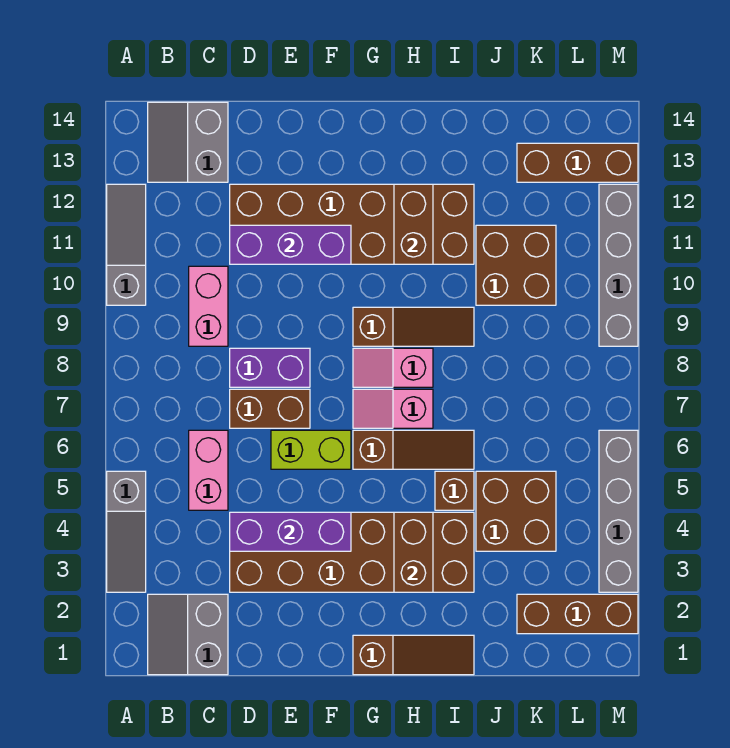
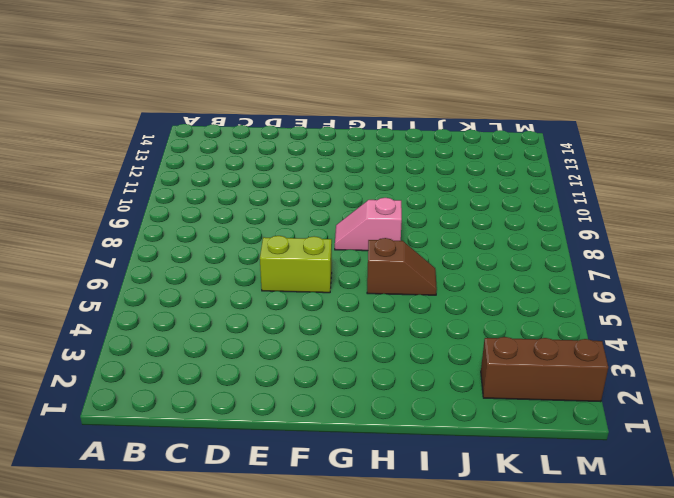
brown 1x2 slope [367,238,437,295] -> brown 1x3 slope [353,430,474,469]
none -> grey 1x3 slope [107,471,146,592]
none -> grey 1x3 slope [107,184,146,305]
none -> grey 2x2 slope [148,594,228,675]

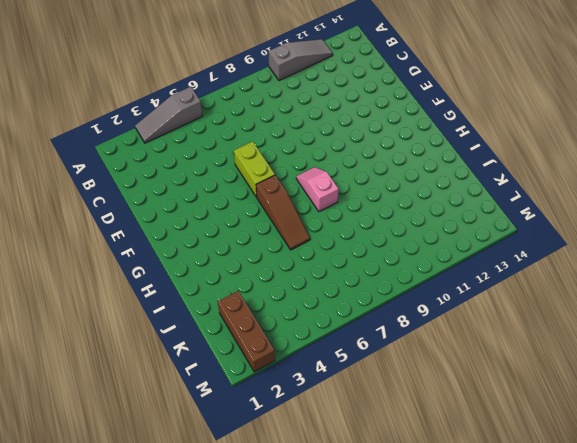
none -> grey 2x2 slope [148,594,228,675]
none -> grey 2x2 slope [148,102,228,182]
none -> pink 1x2 brick [189,430,228,510]

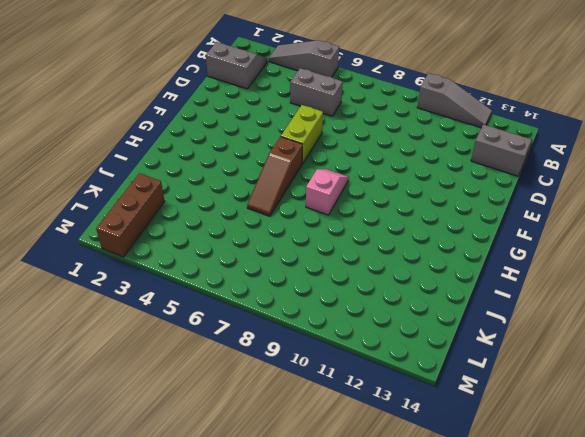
grey 1x2 brick [290,68,342,116] -> pink 1x2 brick [189,430,228,510]
none -> pink 1x2 brick [189,266,228,346]
none -> brown 2x6 brick [230,512,474,592]
none -> brown 1x2 brick [230,389,310,428]

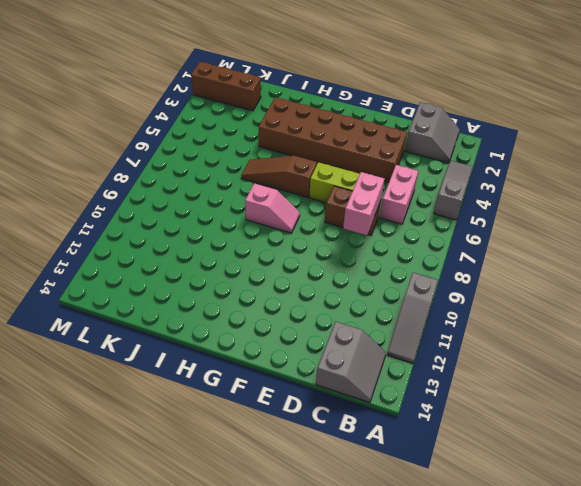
pink 1x2 brick [343,172,384,235] -> pink 1x2 brick moved to [189,266,228,346]
none -> purple 1x2 brick [230,348,310,387]
none -> brown 2x6 brick [230,184,474,264]
none -> brown 1x3 slope [353,635,474,675]

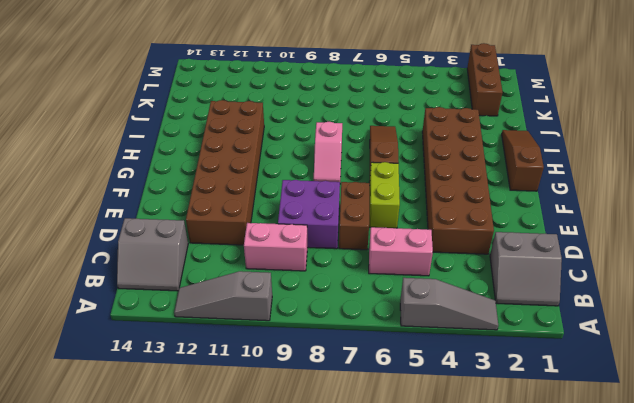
purple 2x2 brick [278,180,340,249] -> purple 1x2 brick [230,348,310,387]
none -> pink 1x2 slope [353,389,433,428]
none -> brown 1x3 slope [353,307,474,346]
none -> brown 1x1 brick [435,471,474,510]

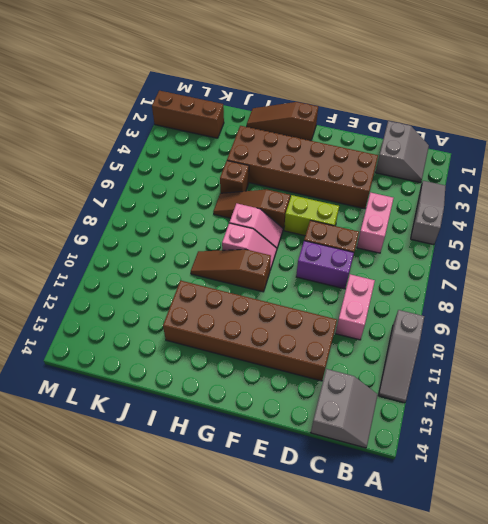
none -> brown 2x2 brick [476,471,556,551]
none -> brown 2x2 brick [476,225,556,305]
none -> brown 1x3 brick [517,143,638,182]

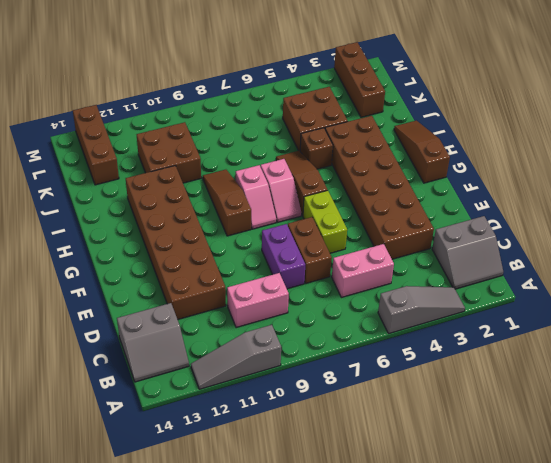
none -> grey 1x4 brick [599,430,638,592]
none -> grey 1x4 brick [599,184,638,346]
none -> purple 1x3 brick [230,512,351,551]

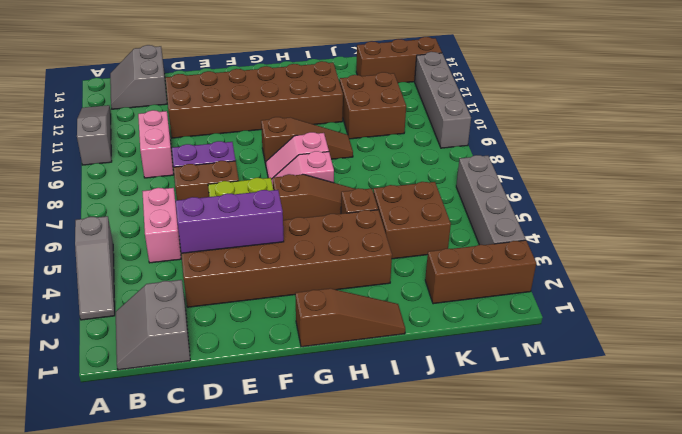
none -> purple 1x3 brick [230,225,351,264]
none -> brown 1x2 brick [394,512,433,592]
none -> brown 1x2 brick [394,184,433,264]

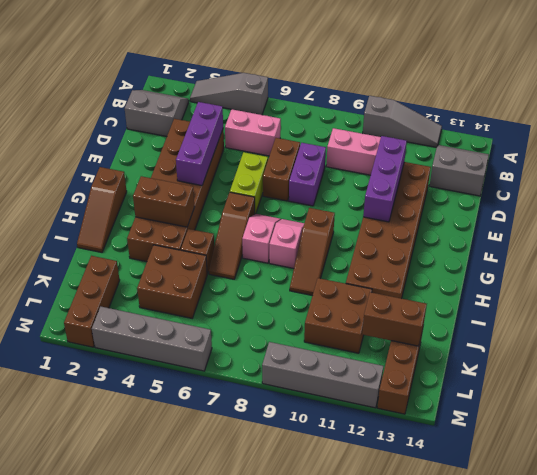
brown 1x2 brick [362,292,427,346] -> brown 1x2 brick moved to [394,184,433,264]

